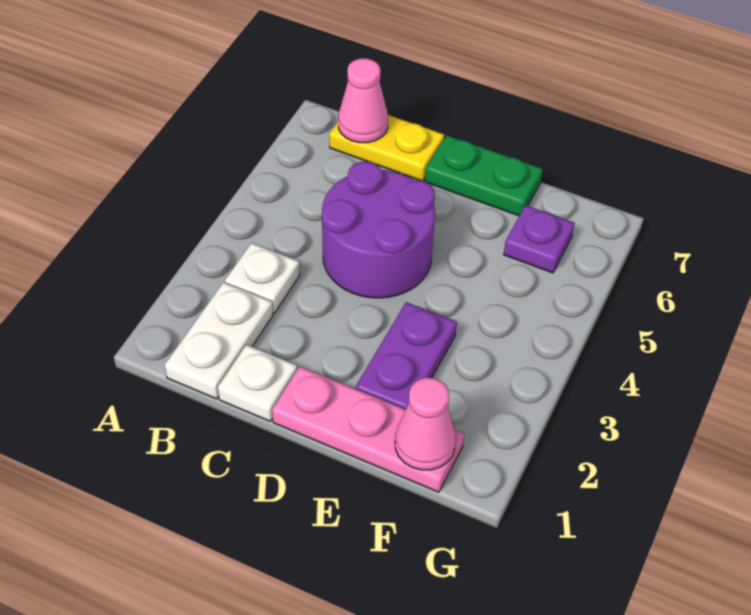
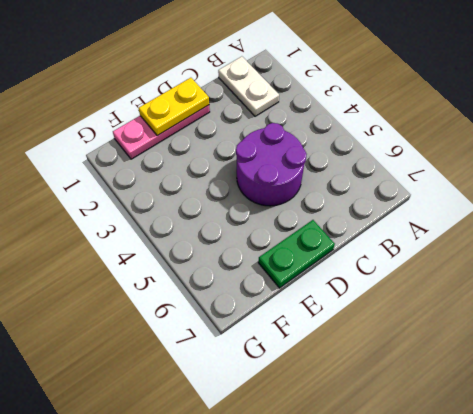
yellow 1x2 plate [139,78,209,136] -> yellow 1x2 plate moved to [329,115,444,181]
none -> white 1x1 plate [225,243,300,313]
none -> white 1x1 plate [218,345,297,422]

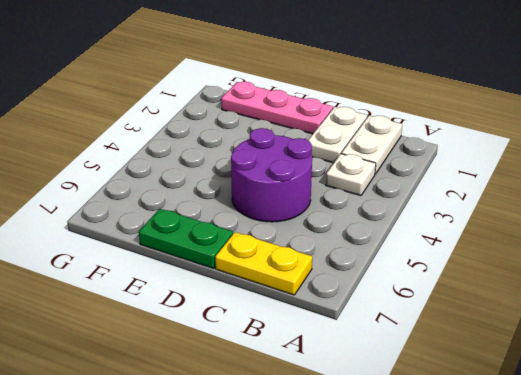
white 1x2 plate [308,107,367,163] -> white 1x1 plate [218,345,297,422]
none -> purple 1x2 plate [356,302,457,409]
none -> purple 1x1 plate [504,205,574,273]

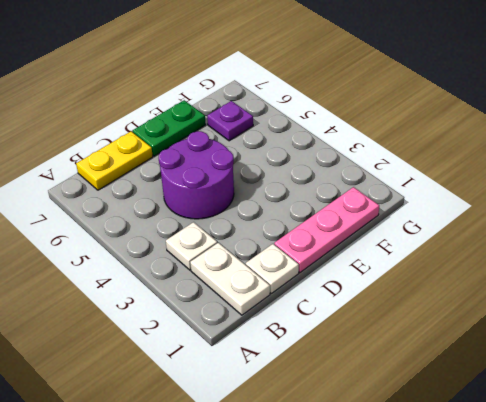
none -> purple 1x2 plate [356,302,457,409]
none -> pink 1x1 cone [338,58,388,143]

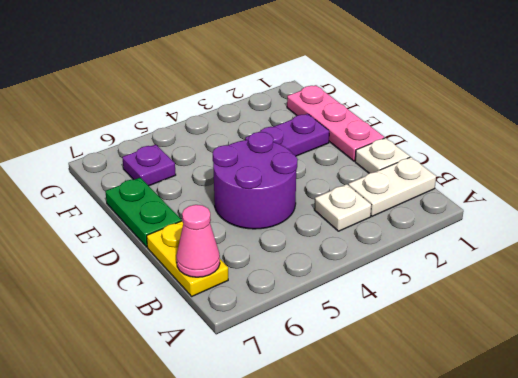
none -> pink 1x1 cone [395,378,456,470]

